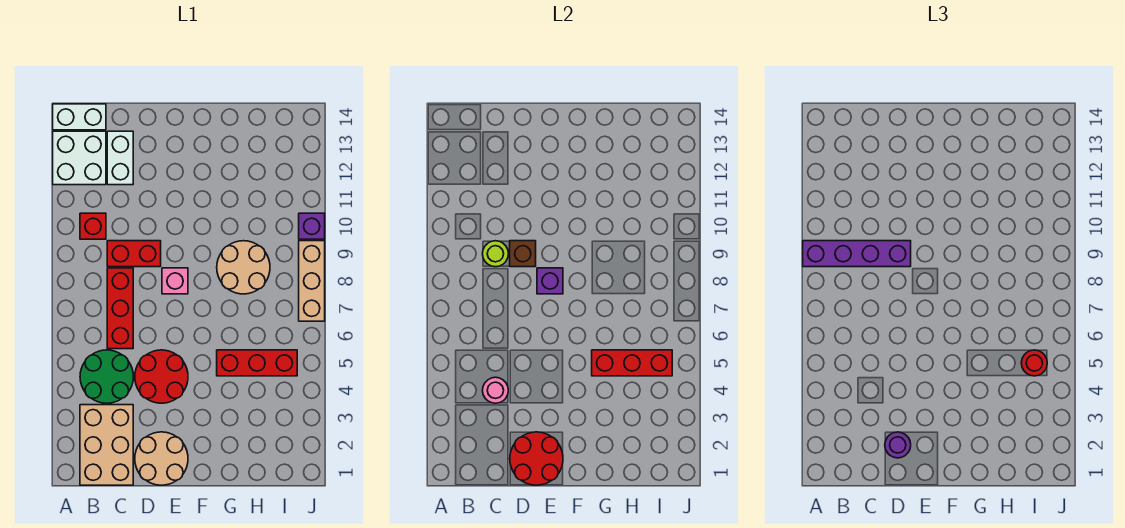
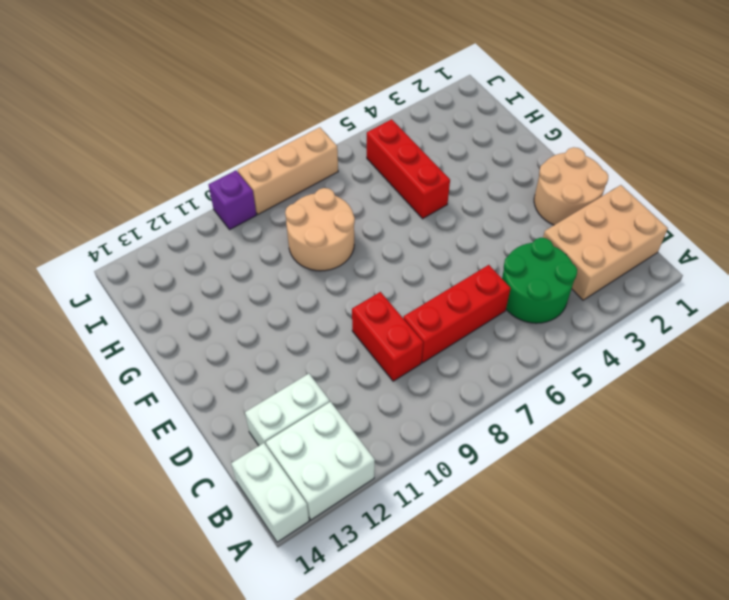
none -> red 1x1 brick [80,213,106,239]
none -> red 2x2 round brick [135,350,188,403]
none -> pink 1x1 brick [162,268,188,294]

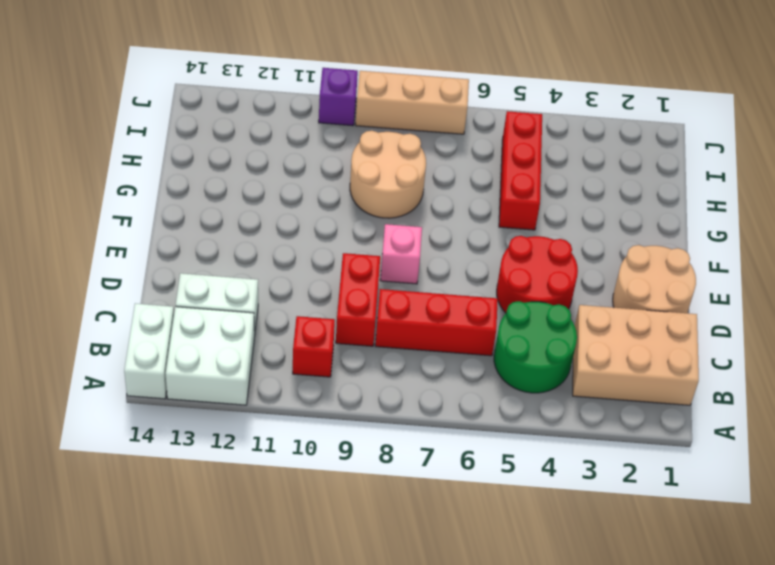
none -> pink 1x1 round brick [483,377,508,403]
none -> lime 1x1 round brick [483,241,508,267]
none -> red 2x2 round brick [510,432,563,485]

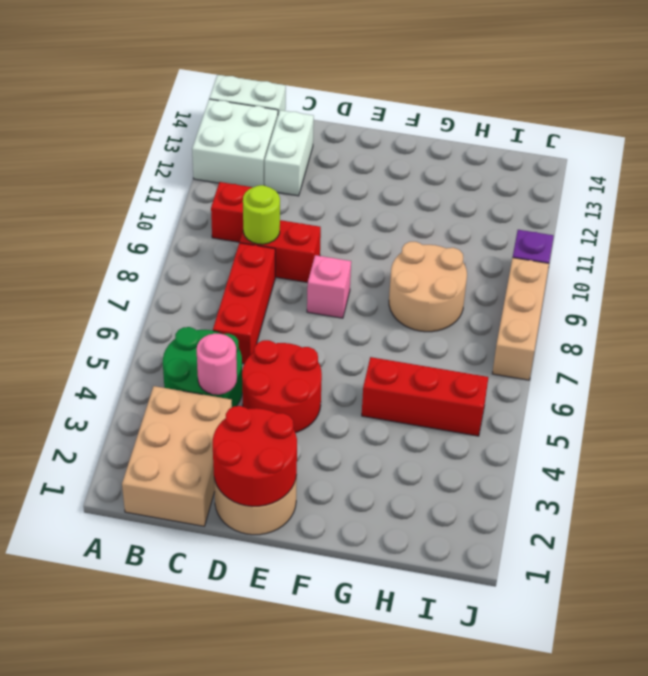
none -> brown 1x1 brick [510,241,536,267]
none -> purple 1x1 brick [537,268,563,294]
none -> red 1x3 brick [592,350,672,376]

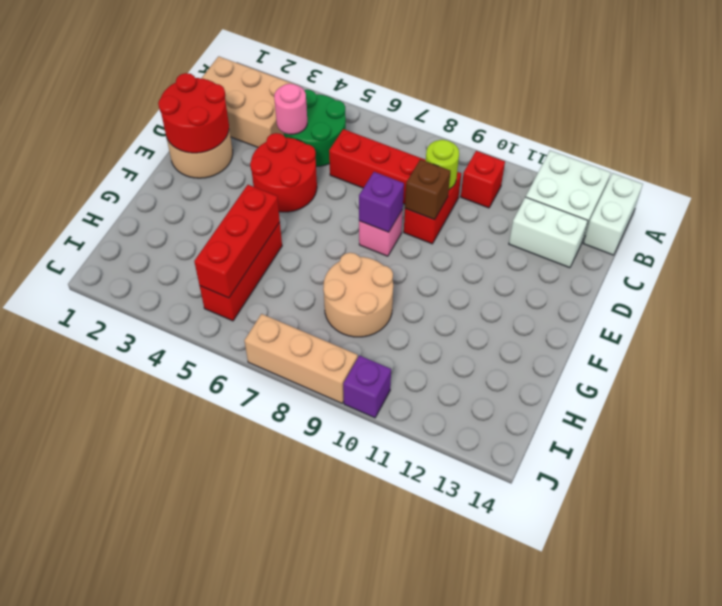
none -> purple 1x4 brick [803,241,911,267]
none -> purple 1x1 round brick [885,432,911,458]
none -> red 1x1 round brick [1021,350,1047,376]

